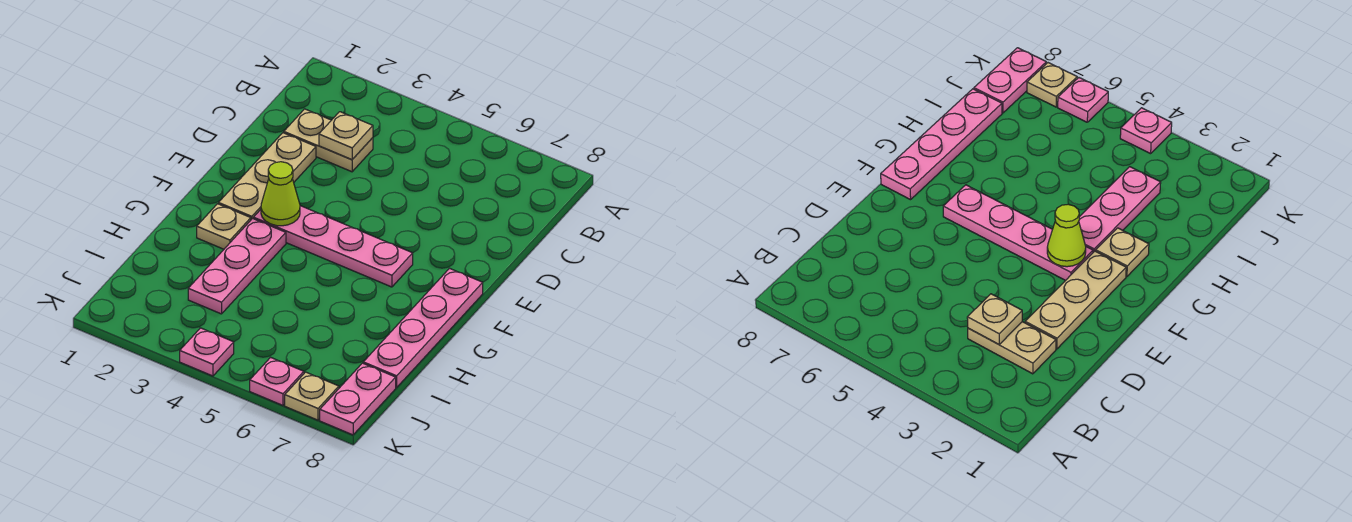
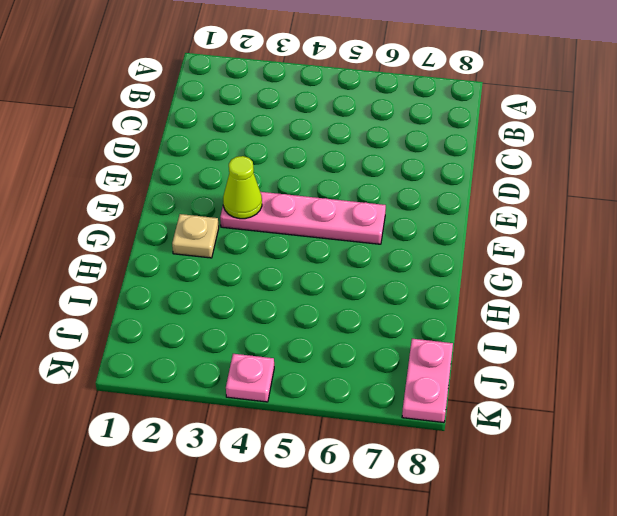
none -> tan 1x2 plate [284,109,373,172]
none -> tan 1x3 plate [219,133,316,219]
none -> pink 1x4 plate [363,268,483,388]

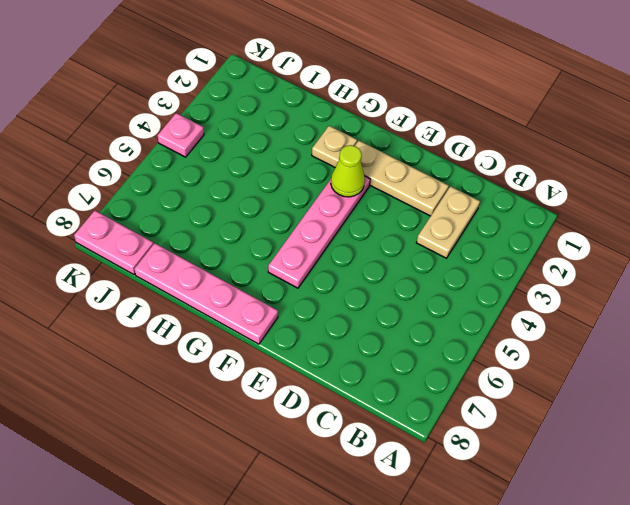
none -> pink 1x3 plate [188,219,286,314]
none -> pink 1x1 plate [250,357,304,405]
none -> tan 1x1 plate [285,372,339,420]

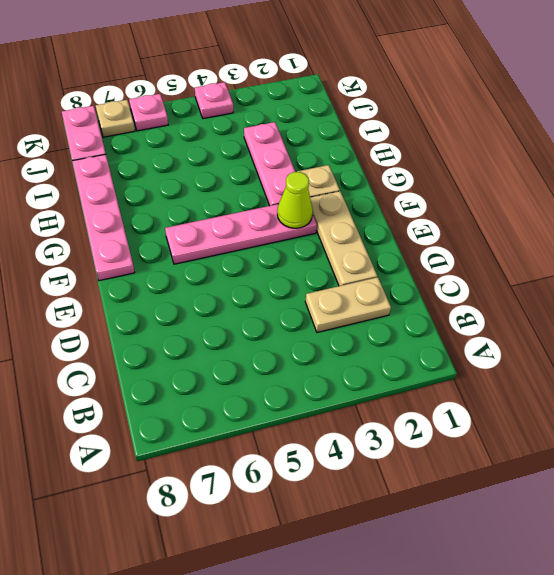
none -> tan 1x1 plate [319,112,373,160]

